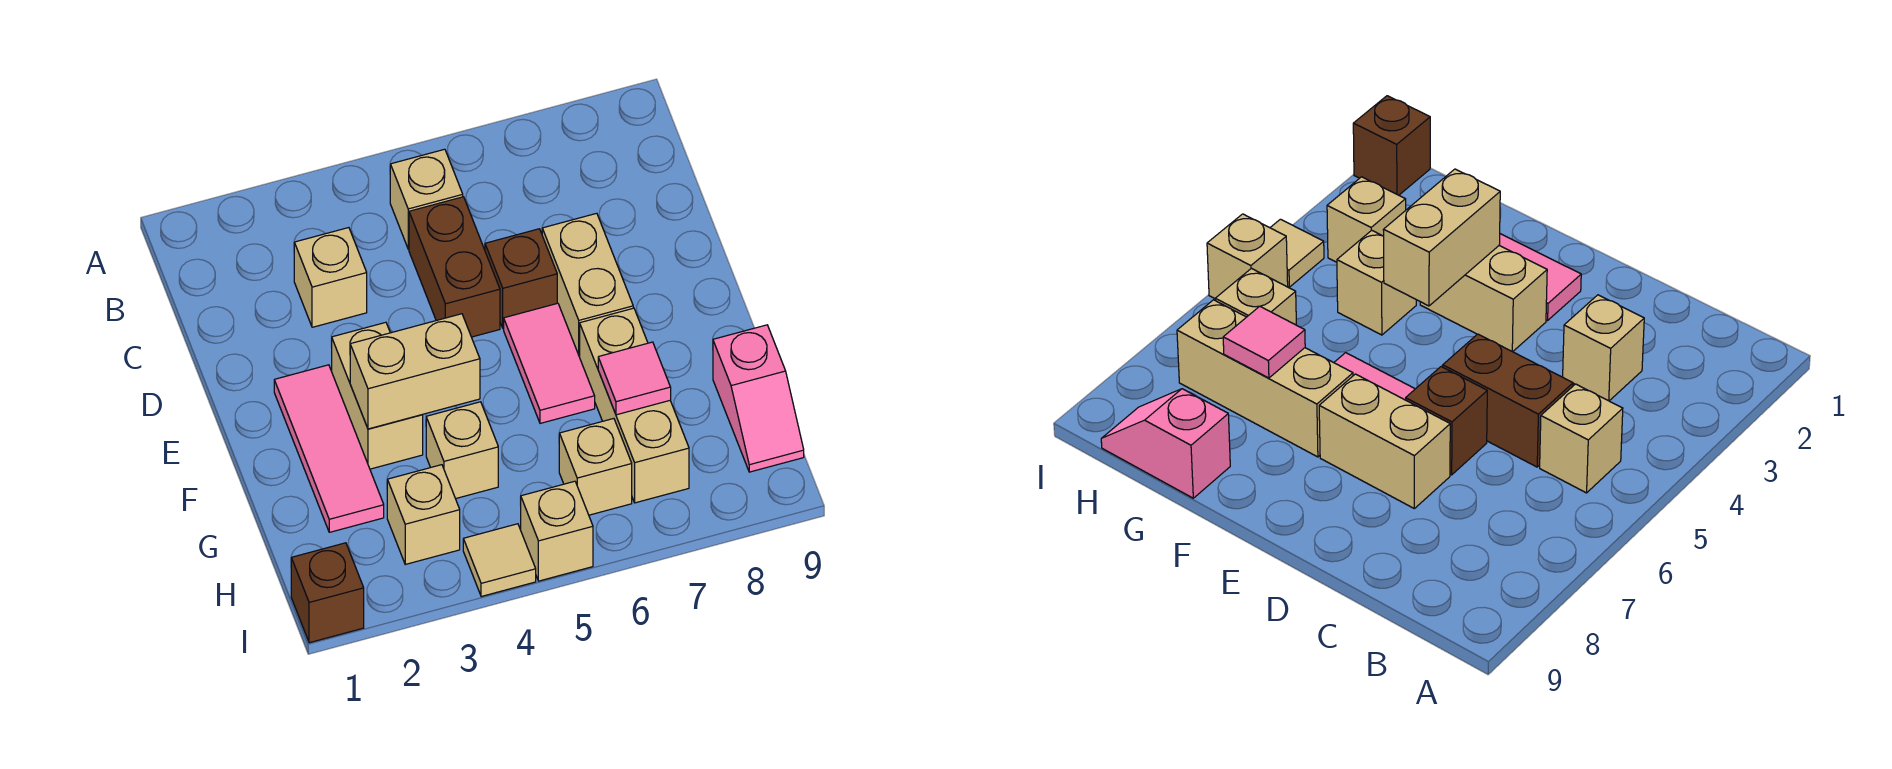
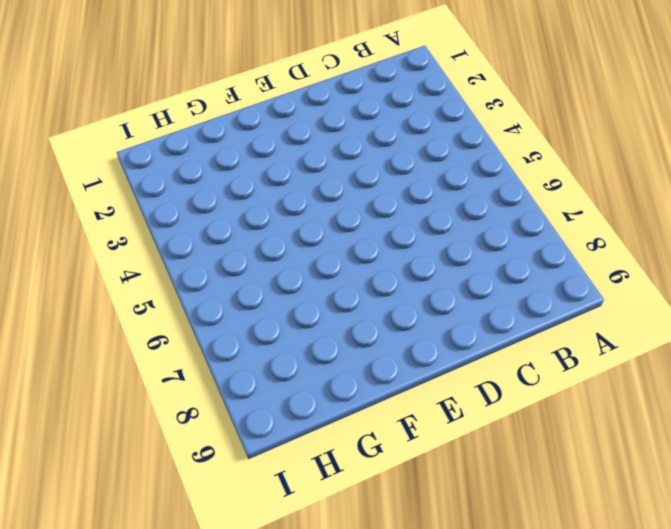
none -> tan 1x1 brick [390,149,463,249]
none -> tan 1x1 brick [294,228,367,327]
none -> brown 1x2 brick [409,197,500,337]

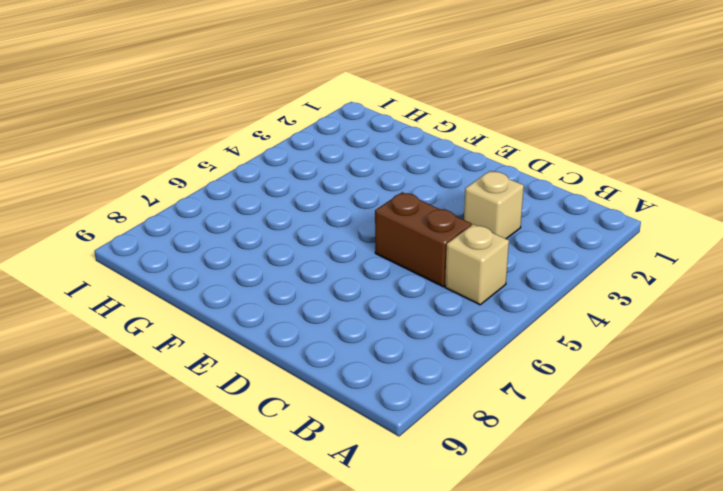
none -> brown 1x1 brick [485,229,557,329]
none -> tan 1x2 brick [542,213,633,357]
none -> pink 1x3 tile [274,365,384,532]

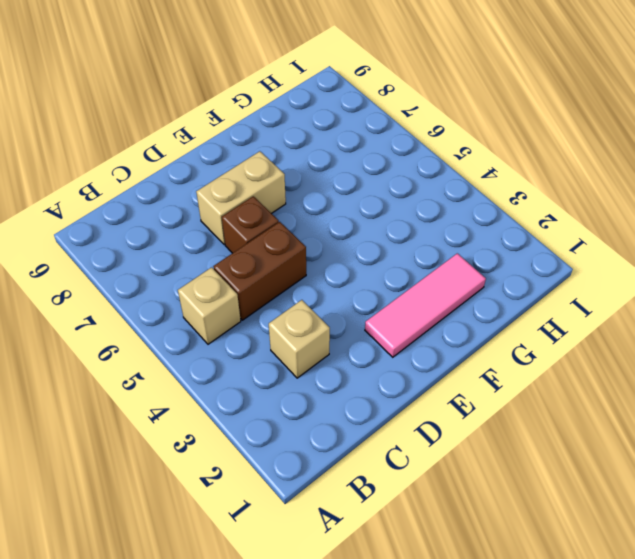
none -> tan 1x2 brick [332,322,423,469]
none -> pink 1x2 tile [504,303,595,423]
none -> tan 1x3 brick [580,308,689,503]

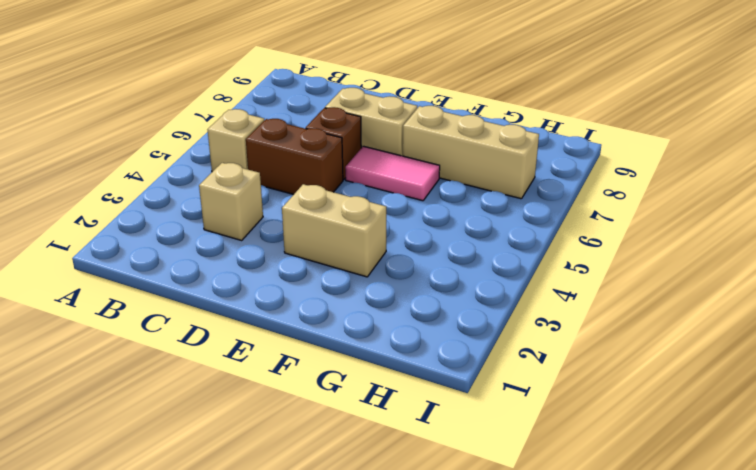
none -> pink 1x3 tile [274,365,384,532]
none -> tan 1x1 brick [426,402,498,499]
none -> pink 1x2 slope [713,325,804,472]

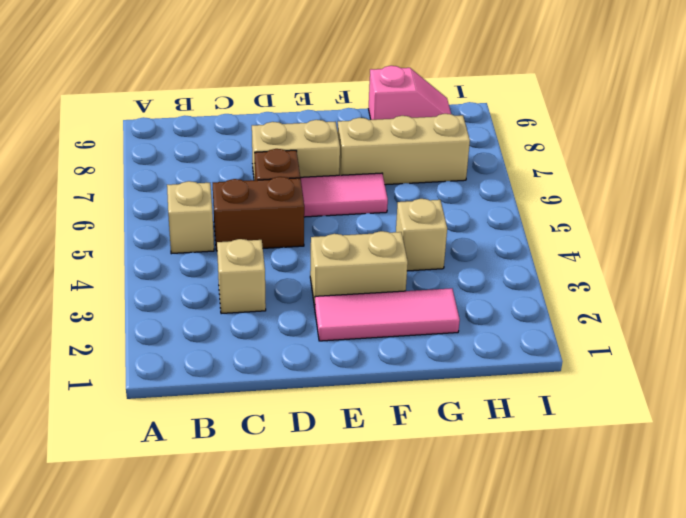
none -> tan 1x1 brick [387,465,460,564]
none -> tan 1x1 brick [559,419,632,515]
none -> brown 1x1 brick [291,543,364,643]

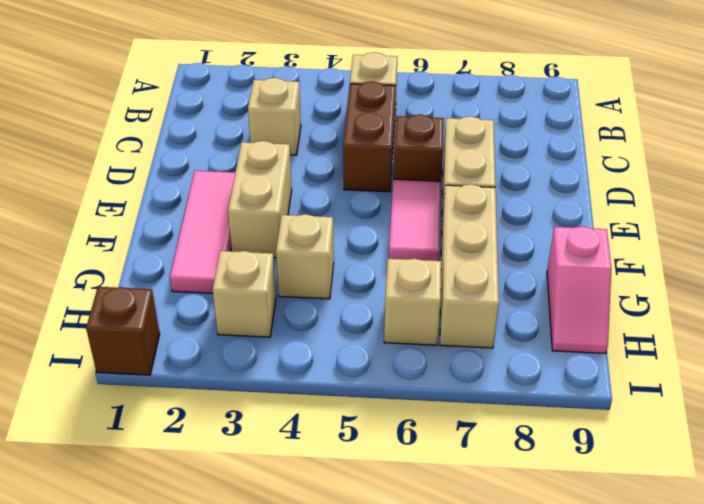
none -> tan 1x1 tile [463,524,536,597]
none -> tan 1x1 brick [520,481,593,581]
none -> tan 1x2 brick [350,314,480,429]

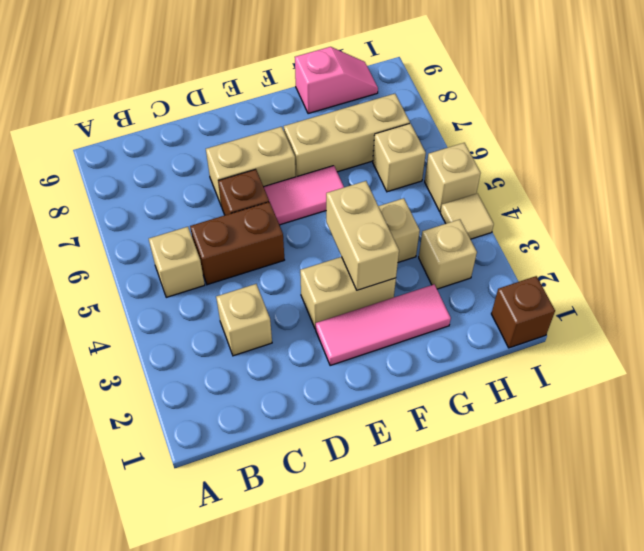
none -> pink 1x1 tile [598,342,671,415]

